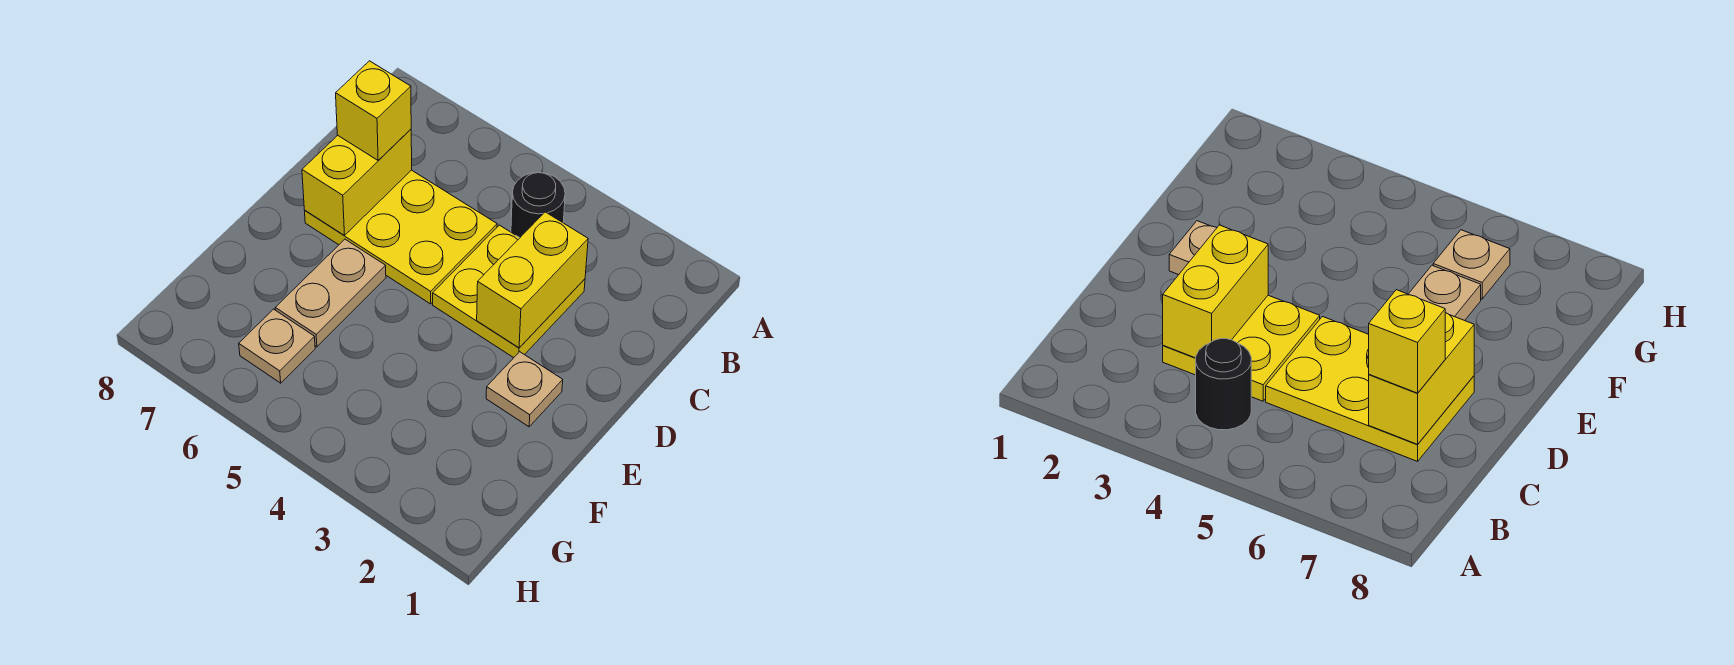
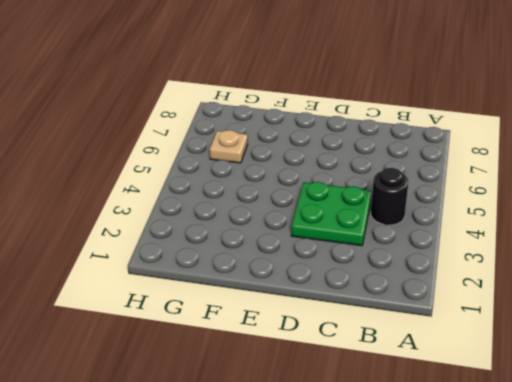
green 2x2 plate [291,182,372,246] -> yellow 2x2 plate [433,225,585,358]
none -> yellow 2x3 plate [305,170,497,304]
none -> tan 1x1 plate [486,352,563,427]

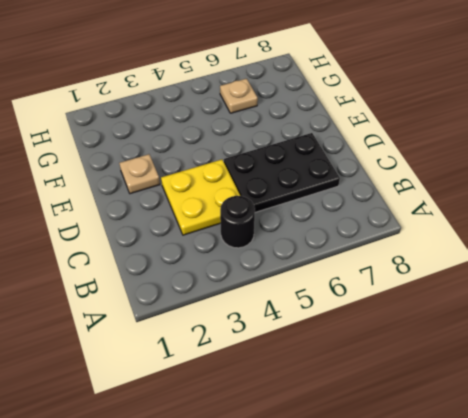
black 2x3 plate [224,133,340,212] -> yellow 2x3 plate [305,170,497,304]
none -> tan 1x2 plate [275,239,386,347]
none -> yellow 1x2 brick [477,212,588,348]

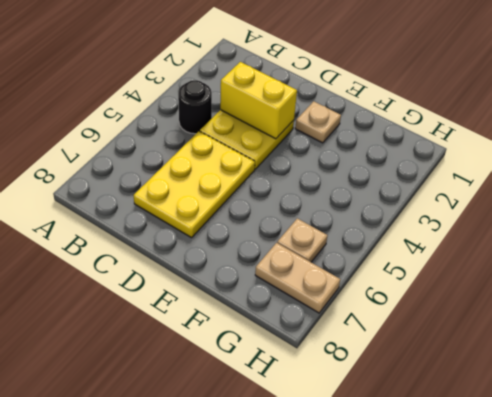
tan 1x2 plate [255,243,340,313] -> tan 1x2 plate moved to [275,239,386,347]
none -> yellow 1x2 brick [302,129,412,235]
none -> yellow 1x1 brick [336,61,411,160]

